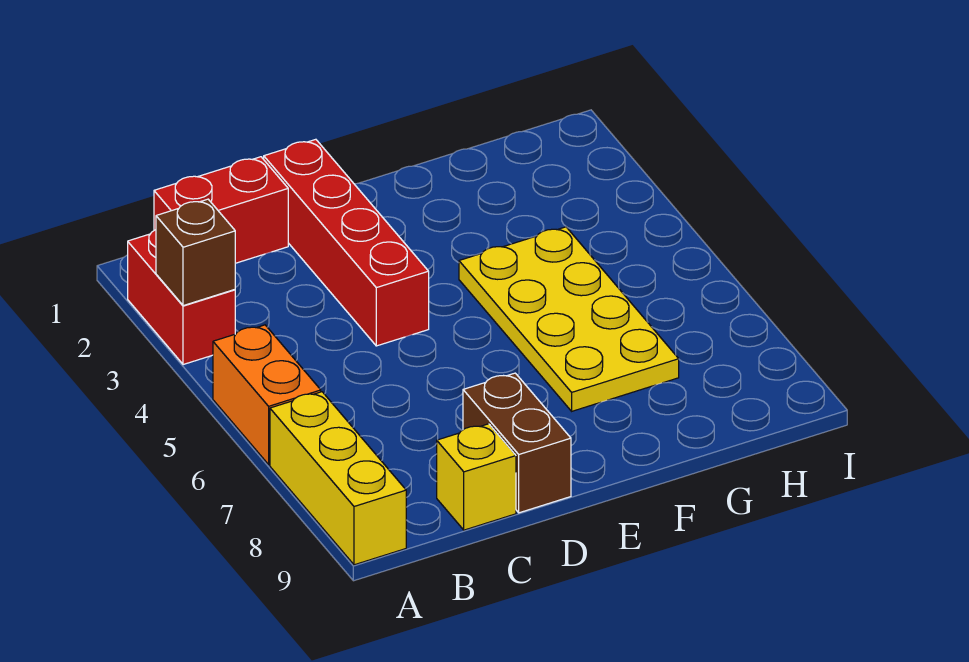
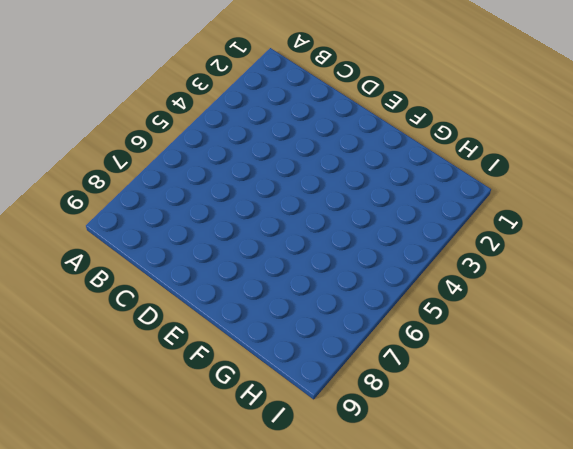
none -> red 1x2 brick [128,230,235,365]
none -> orange 1x2 brick [213,325,321,465]

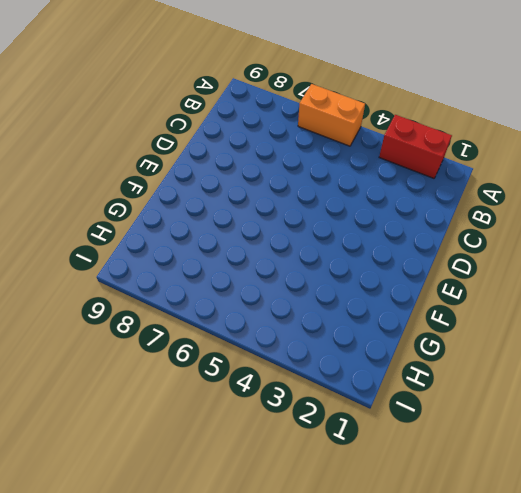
none -> yellow 1x3 brick [270,392,406,565]
none -> red 1x2 brick [154,157,288,263]

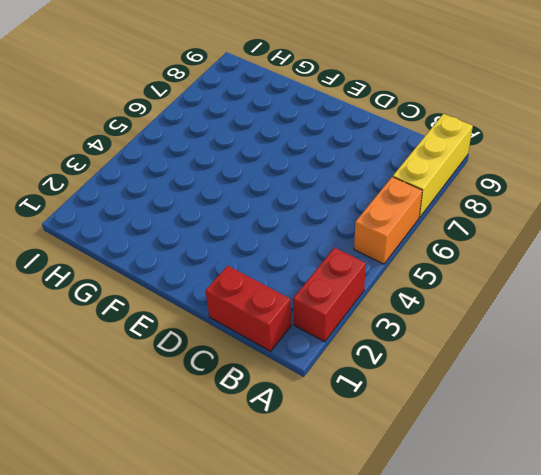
none -> yellow 1x1 brick [437,424,516,530]
none -> red 1x4 brick [264,139,429,346]

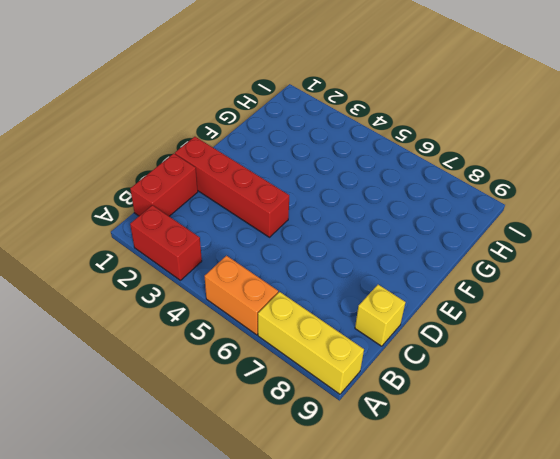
none -> brown 1x2 brick [463,373,571,513]
none -> yellow 2x4 plate [459,227,679,411]

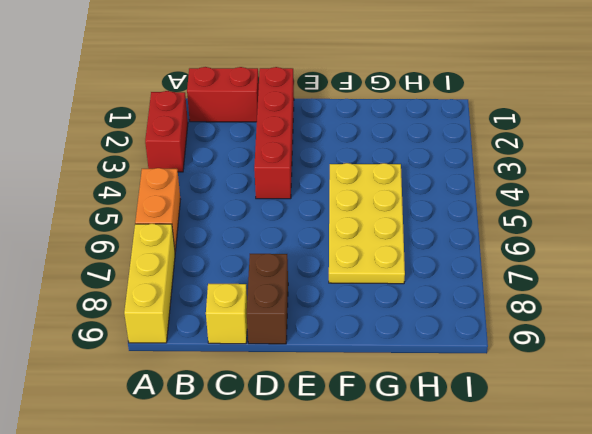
none -> brown 1x1 brick [156,199,235,306]

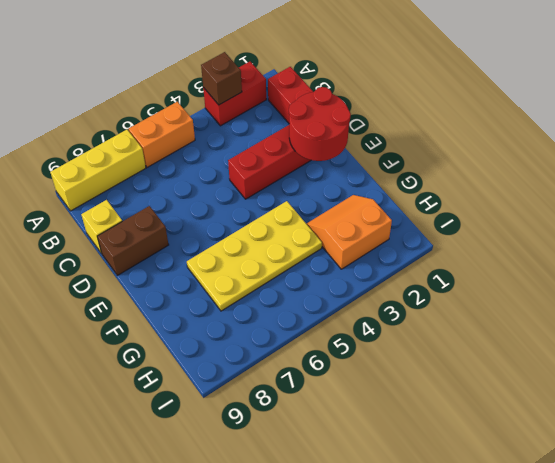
red 2x2 round brick [289,87,351,161] -> none
orange 2x2 slope [306,195,392,269] -> none

